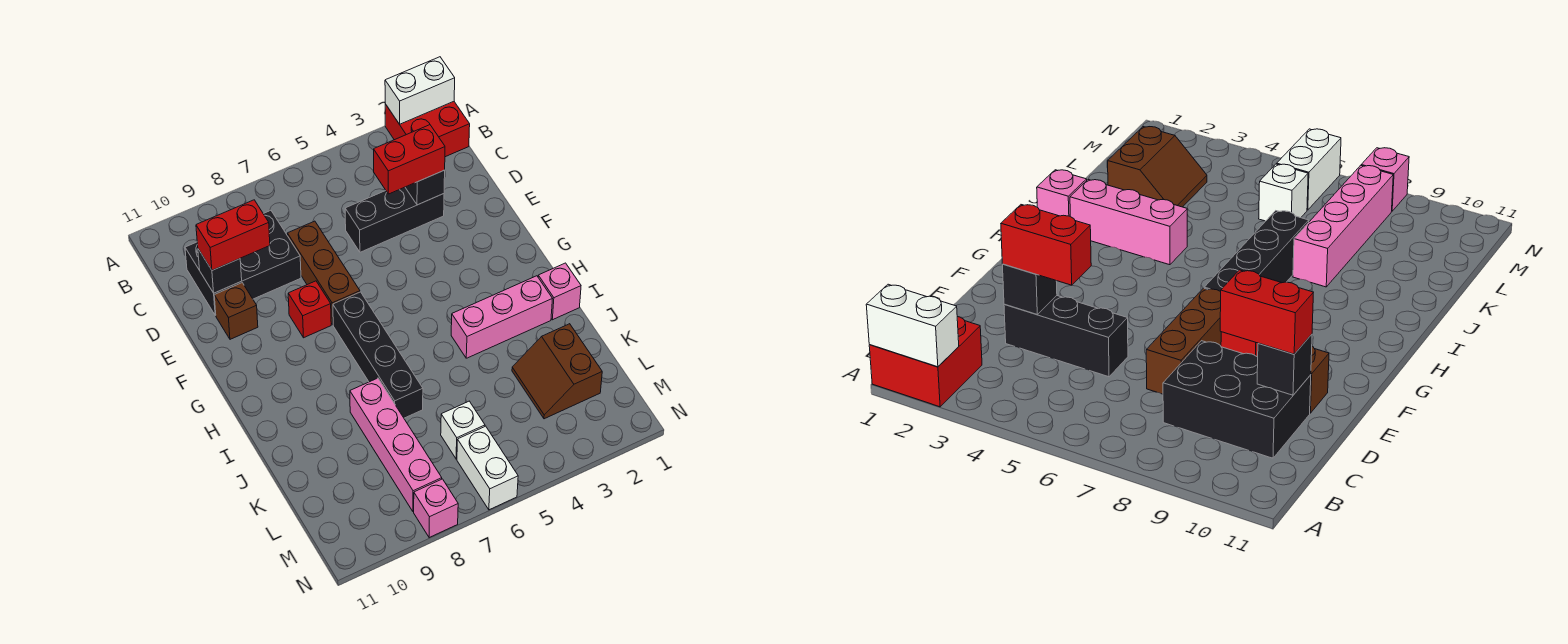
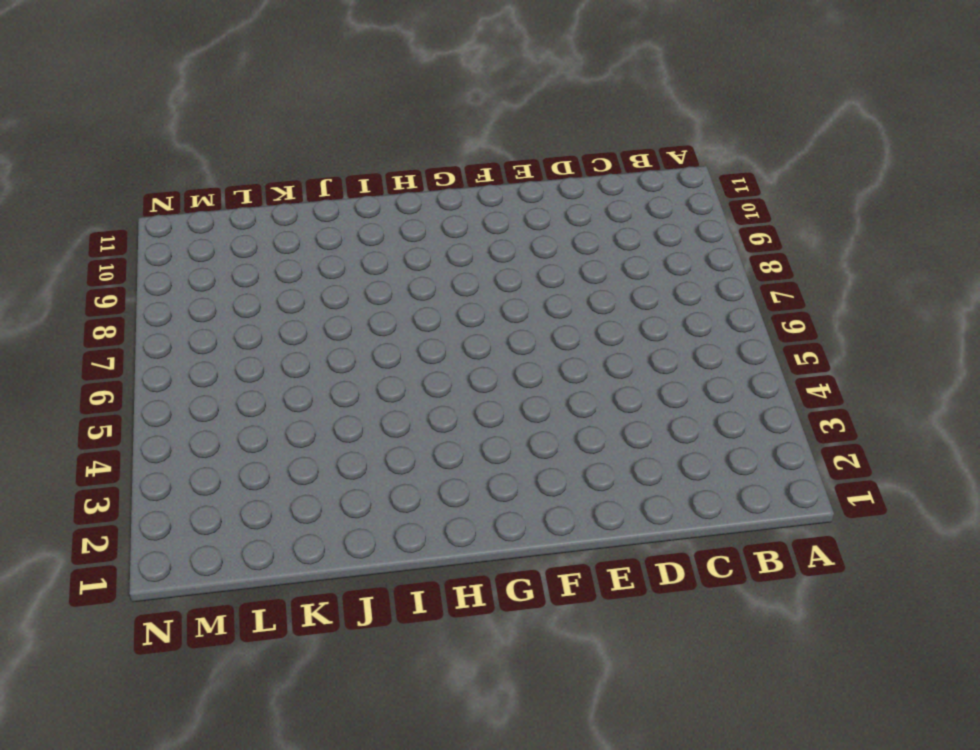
none -> red 2x2 brick [385,102,470,157]
none -> black 2x3 brick [185,211,301,315]
none -> black 1x3 brick [345,187,444,252]

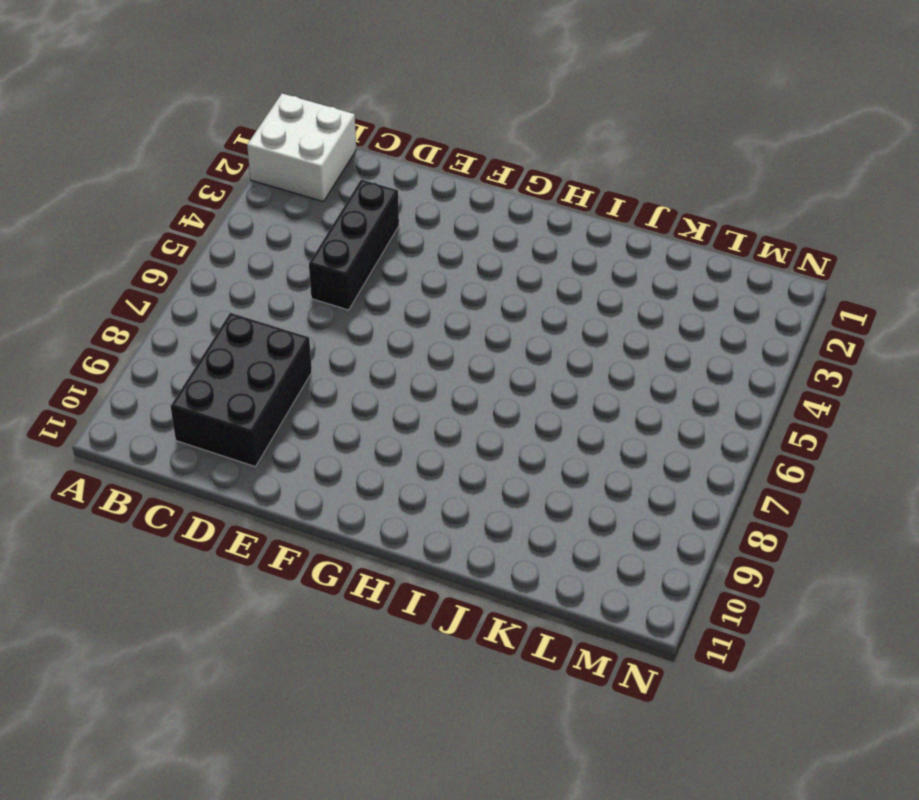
white 2x2 brick [247,94,356,202] -> red 2x2 brick [385,102,470,157]
none -> brown 1x3 brick [287,221,360,325]
none -> brown 1x1 brick [214,283,258,339]
none -> red 1x1 brick [288,281,331,338]

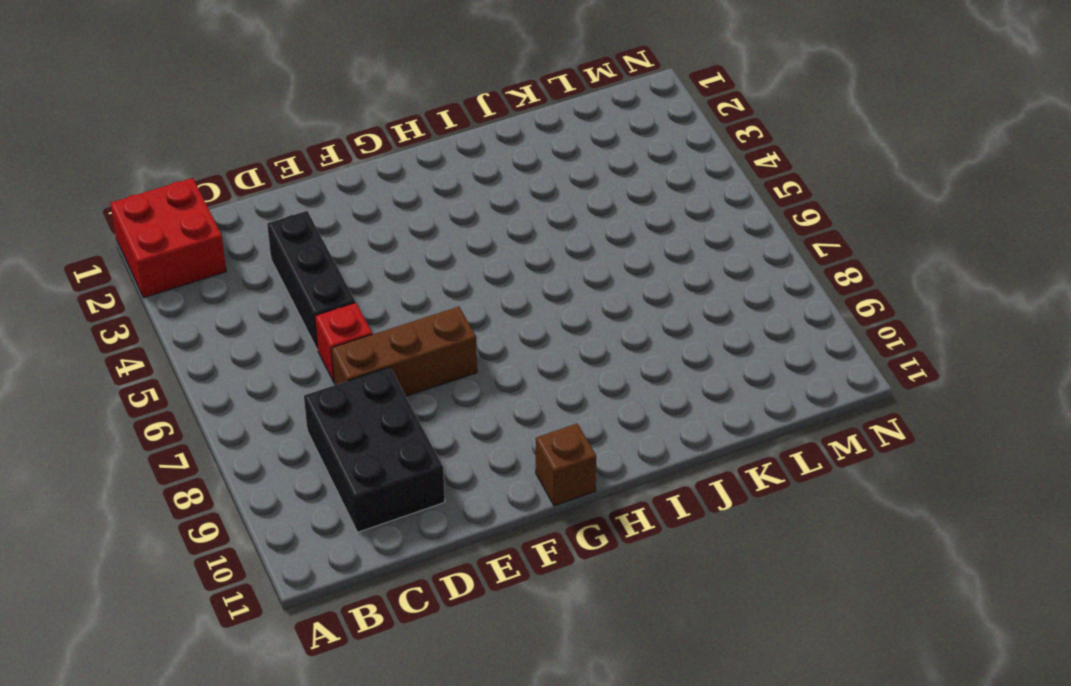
red 1x1 brick [315,303,372,382] -> red 1x1 brick moved to [288,281,331,338]
brown 1x1 brick [536,424,596,506] -> brown 1x1 brick moved to [214,283,258,339]
none -> black 1x4 brick [333,292,423,418]
none -> pink 1x1 brick [538,263,581,320]
none -> pink 1x3 brick [451,276,552,358]

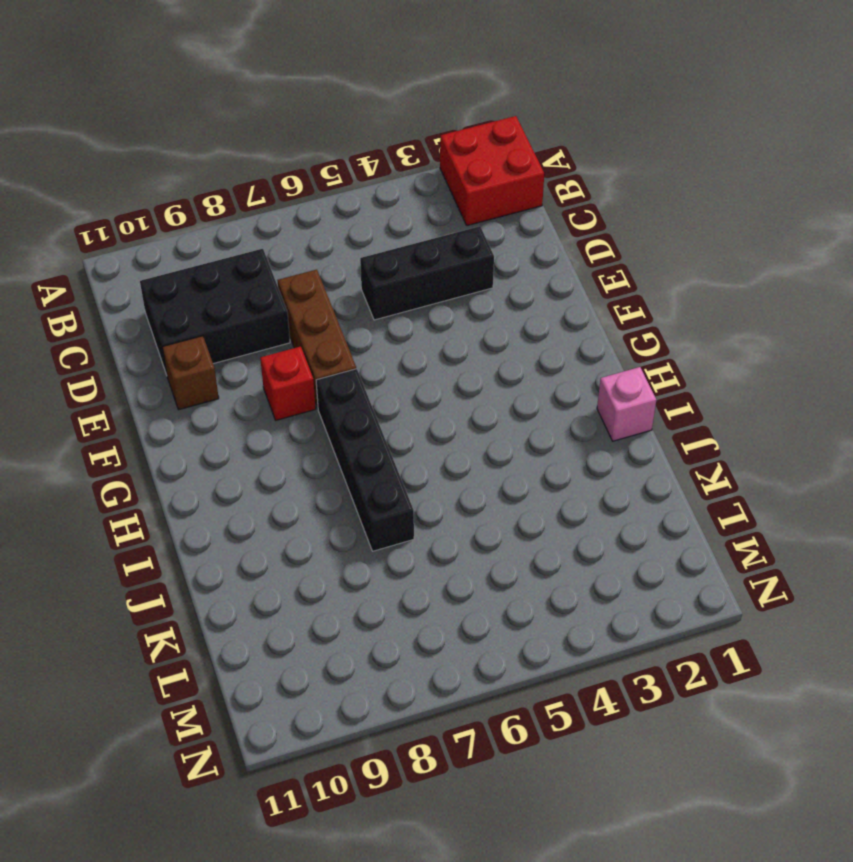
none -> pink 1x3 brick [451,276,552,358]
none -> pink 1x4 brick [350,378,442,512]
none -> brown 2x2 slope [512,324,602,419]

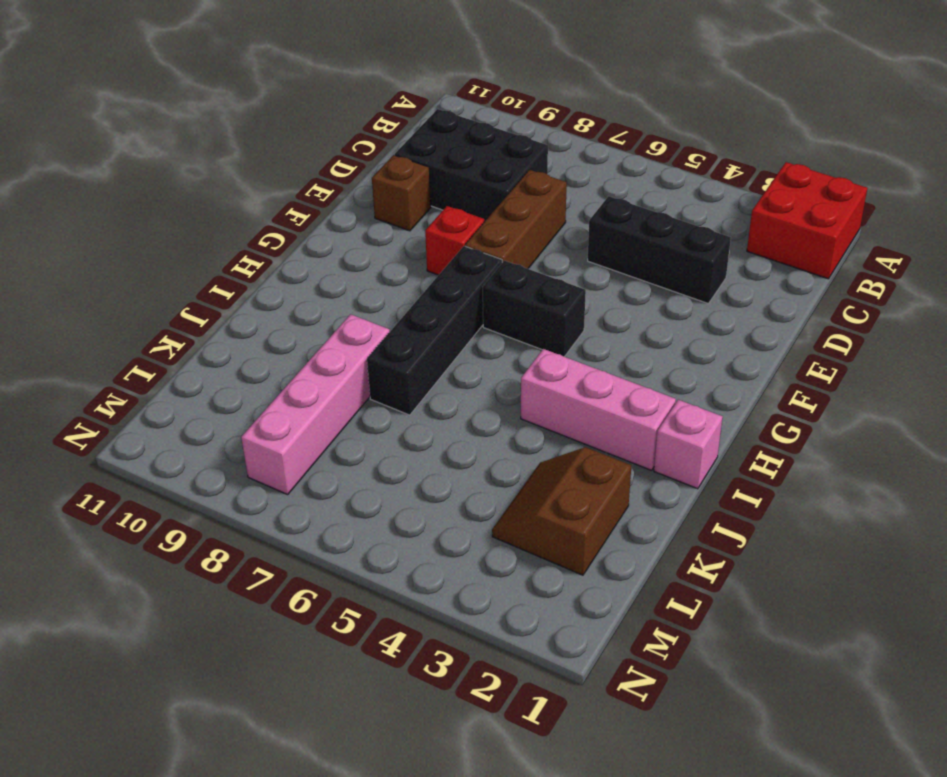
black 1x2 brick [483,261,586,357] -> none
none -> white 1x1 brick [441,401,485,459]
none -> white 1x2 brick [457,426,518,510]
none -> pink 1x1 brick [414,479,458,538]

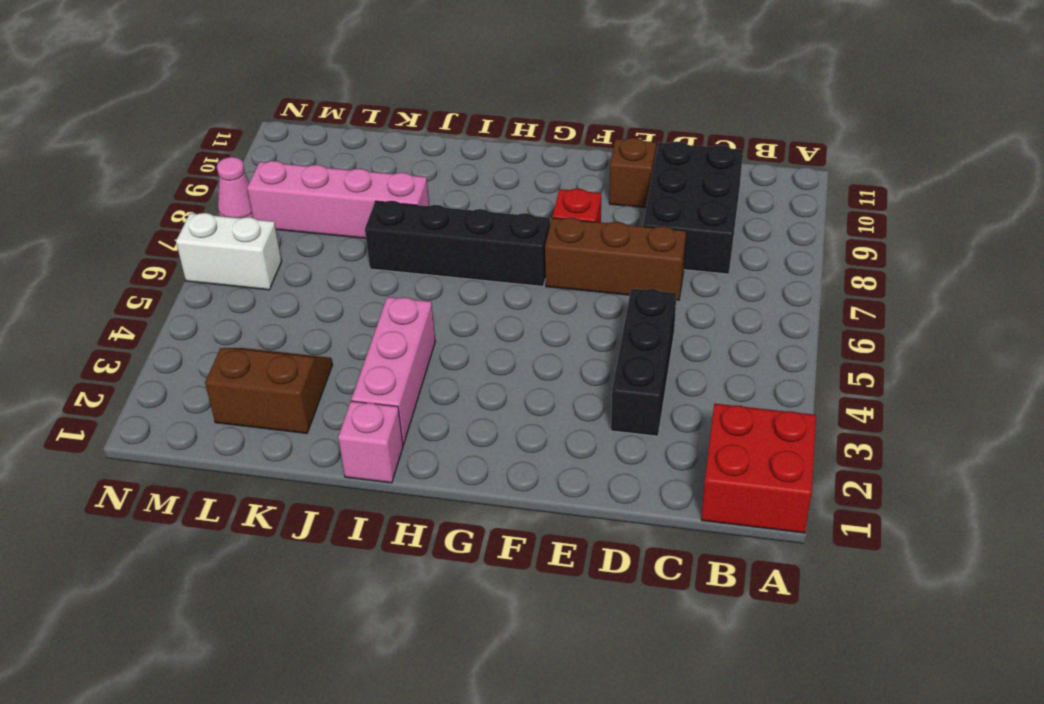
pink 1x1 cone [217,157,253,218] -> pink 1x1 brick [414,479,458,538]
none -> white 1x1 brick [441,401,485,459]
none -> white 1x2 brick [385,57,455,124]
none -> black 1x1 brick [405,170,445,205]

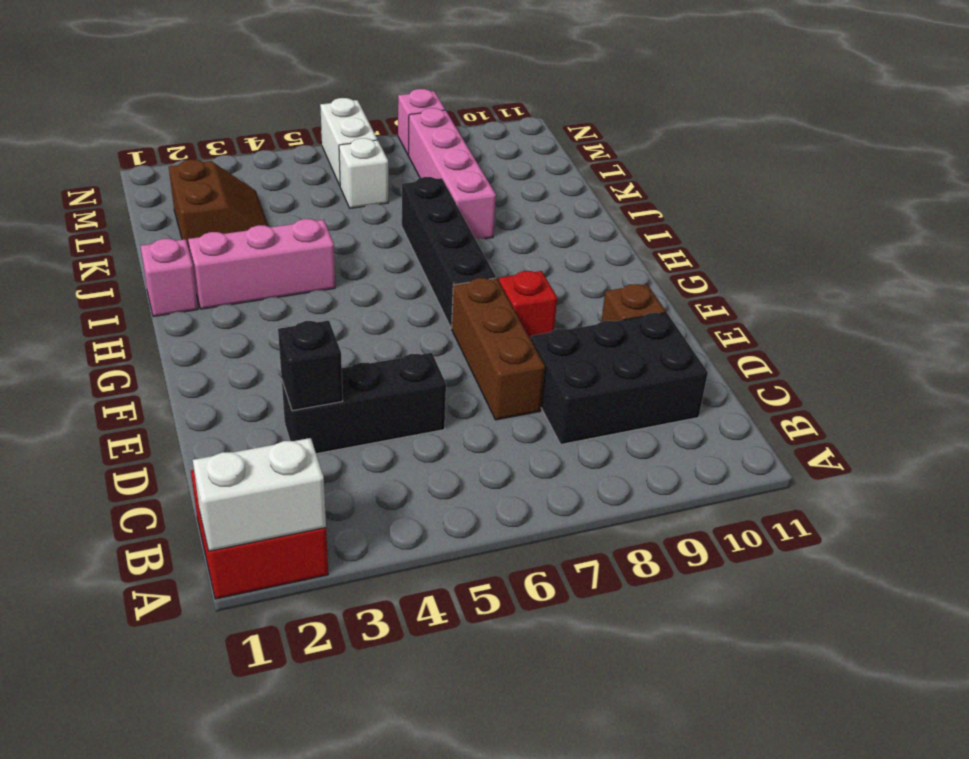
none -> black 1x1 brick [198,249,242,293]
none -> red 1x2 brick [374,125,445,194]
none -> red 1x2 brick [196,200,270,270]

